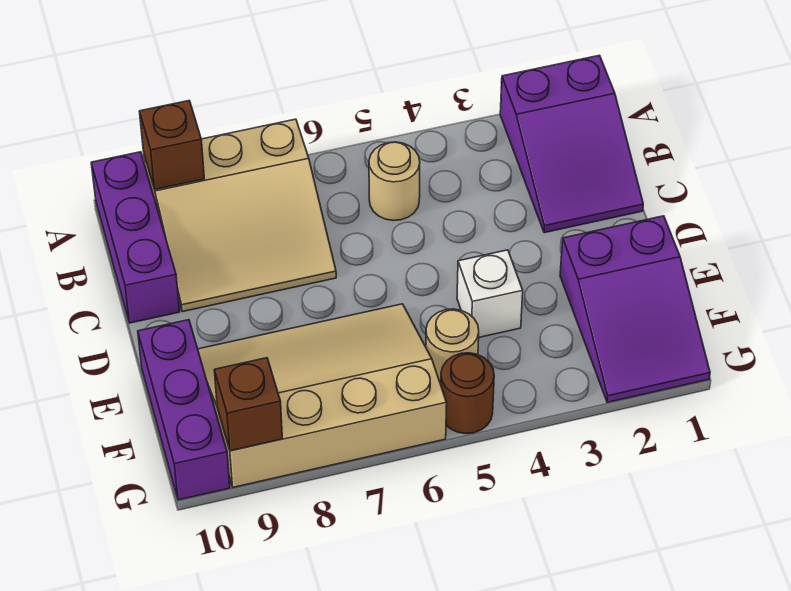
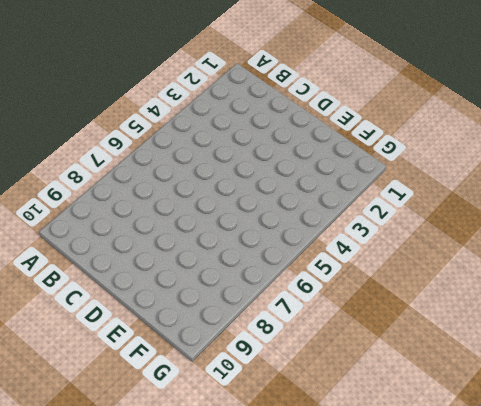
none -> purple 2x3 slope [500,55,643,233]
none -> tan 3x3 slope [144,119,336,312]
none -> purple 1x3 brick [91,152,180,323]

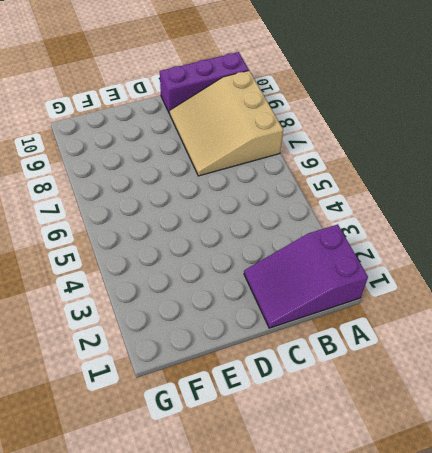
none -> tan 1x1 round brick [369,142,420,221]
none -> purple 2x3 slope [560,216,710,402]
none -> white 1x1 brick [457,250,523,337]

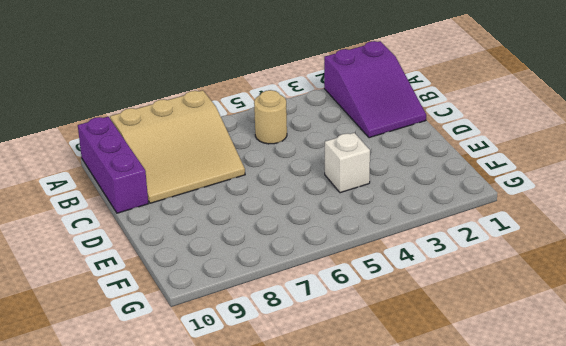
none -> purple 2x3 slope [560,216,710,402]
none -> tan 3x4 slope [198,304,447,487]
none -> purple 1x3 brick [138,320,230,500]

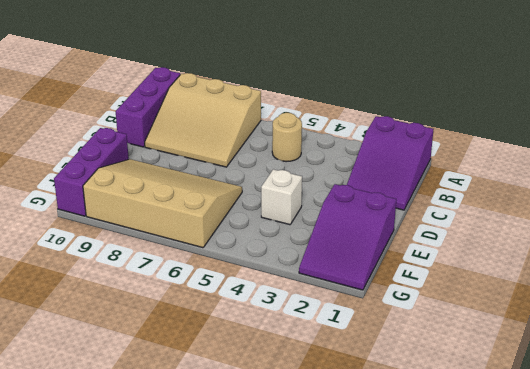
none -> tan 1x1 round brick [426,309,479,384]
none -> brown 1x1 round brick [441,353,494,434]
none -> brown 1x1 brick [139,101,204,189]

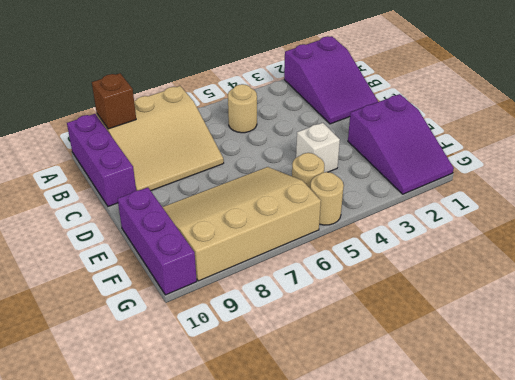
tan 1x1 round brick [310,172,344,225] -> brown 1x1 round brick [441,353,494,434]
none -> brown 1x1 brick [214,358,282,451]

